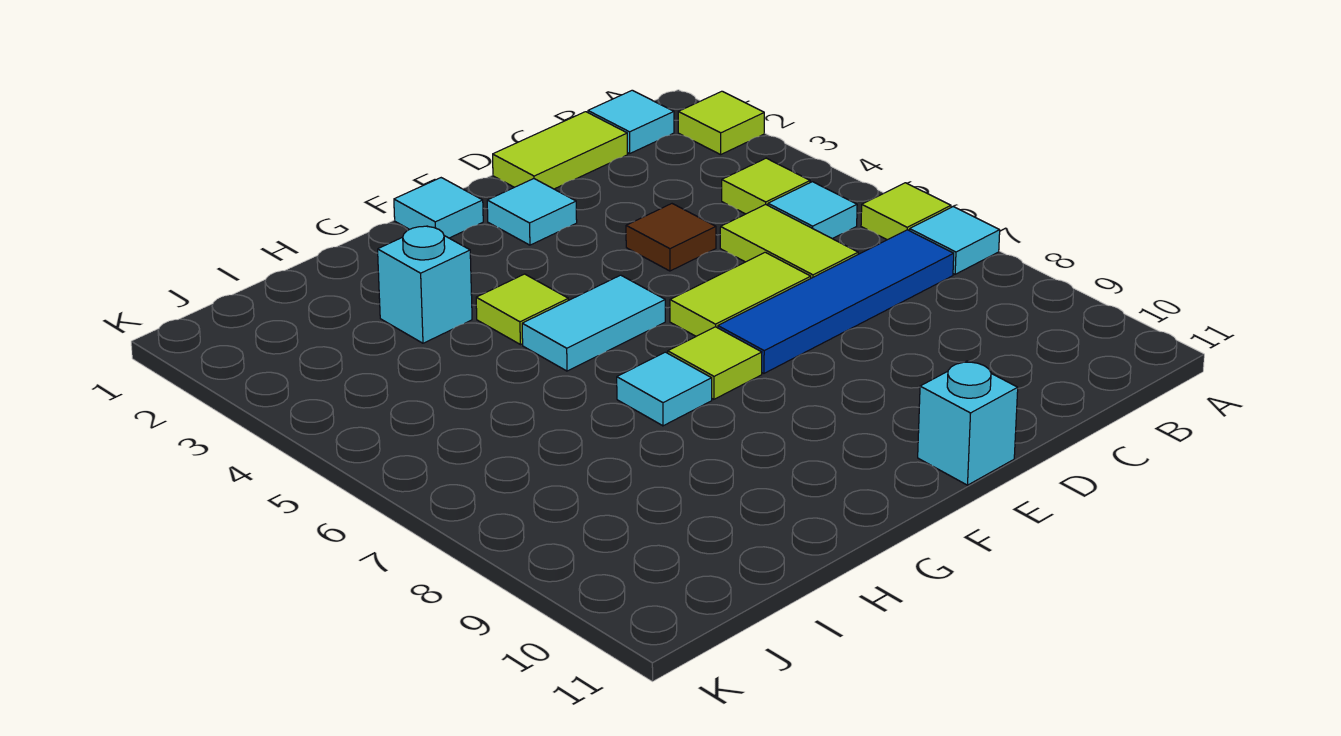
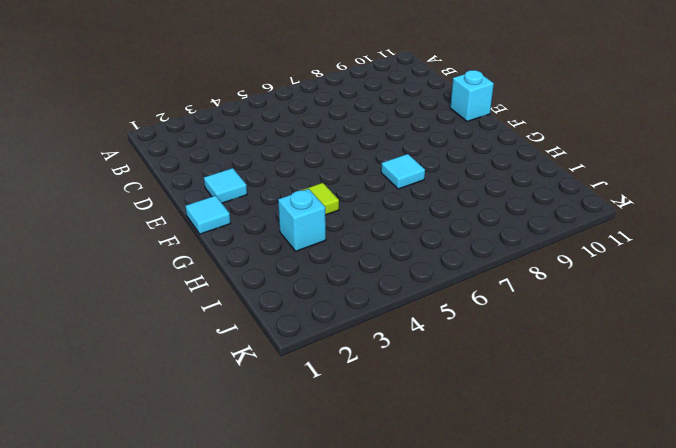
none -> lime 1x1 tile [678,91,764,155]
none -> lime 1x1 tile [861,183,951,240]
none -> cyan 1x1 tile [910,207,1000,274]

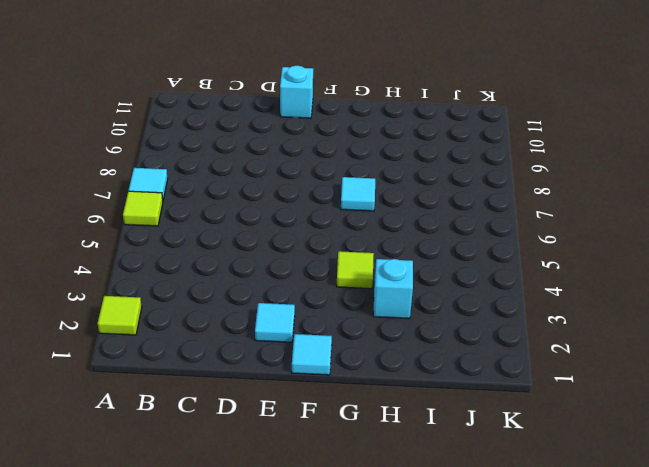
none -> cyan 1x1 tile [588,90,674,153]
none -> lime 1x1 tile [722,158,810,214]
none -> cyan 1x1 tile [768,182,857,239]

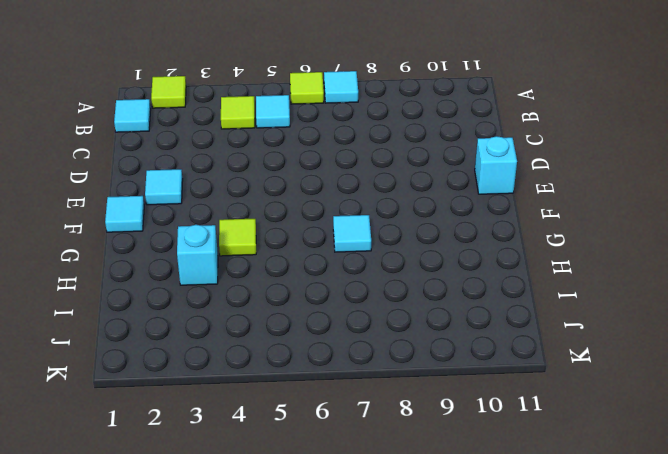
none -> blue 1x4 tile [718,230,954,373]
none -> lime 1x2 tile [493,112,628,189]
none -> lime 1x2 tile [720,204,858,278]

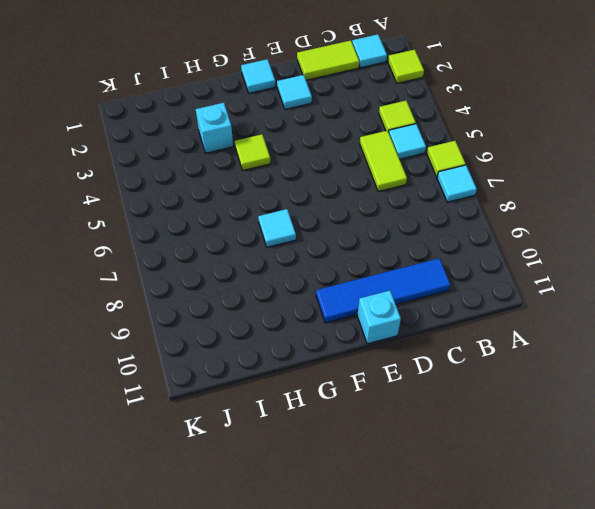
blue 1x4 tile [316,258,450,323] -> blue 1x4 tile moved to [718,230,954,373]
none -> brown 1x1 tile [626,204,716,271]
none -> lime 1x2 tile [670,252,811,336]
none -> cyan 1x2 tile [522,275,665,371]

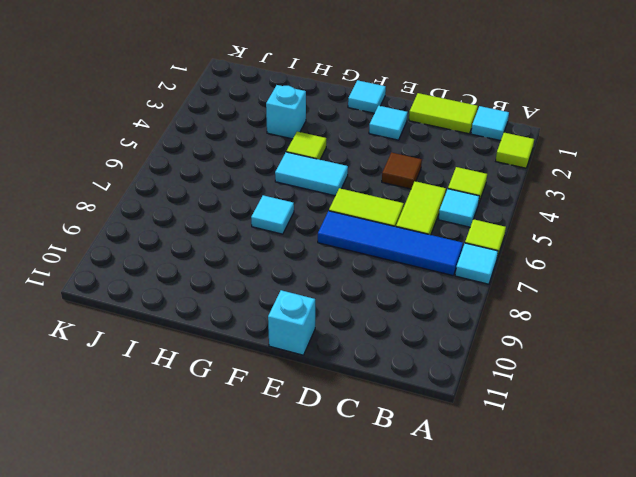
none -> lime 1x1 tile [668,327,762,399]

